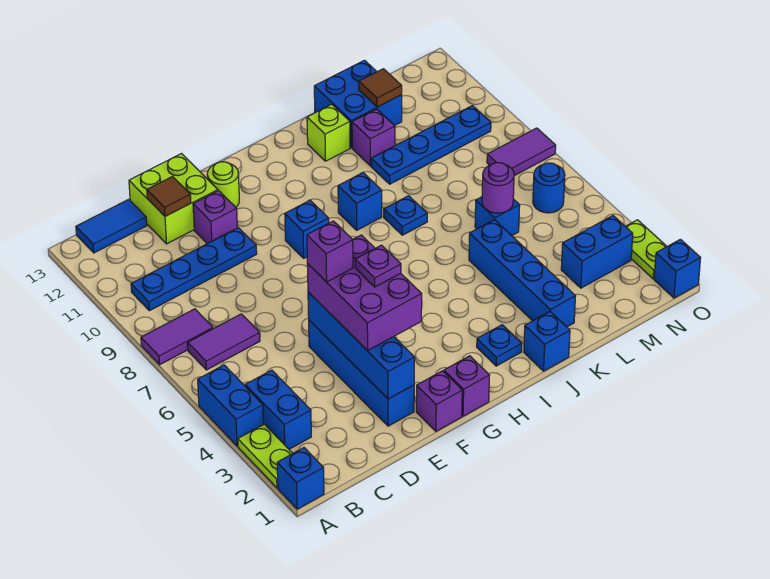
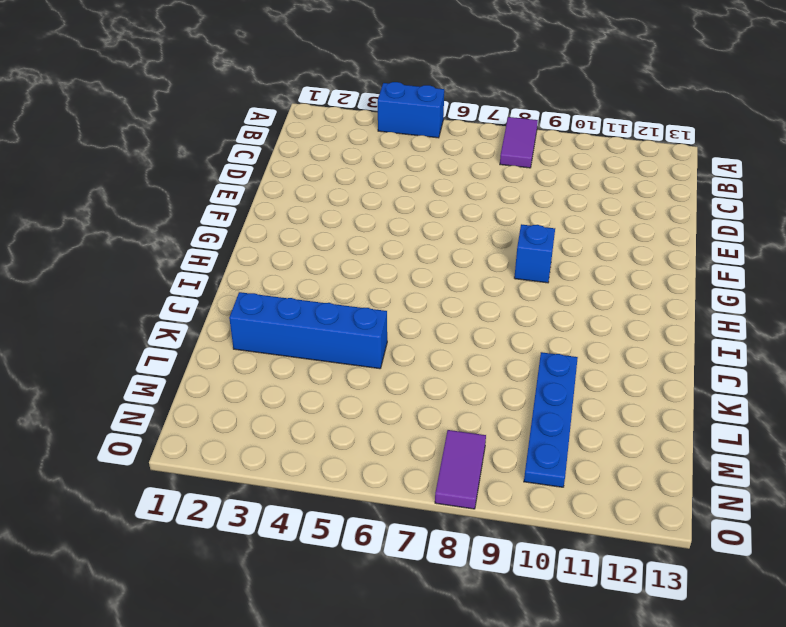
none -> blue 1x1 brick [277,448,324,509]
none -> lime 1x2 plate [238,424,293,488]
none -> blue 1x2 brick [245,370,311,449]
none -> purple 1x2 tile [188,314,260,370]

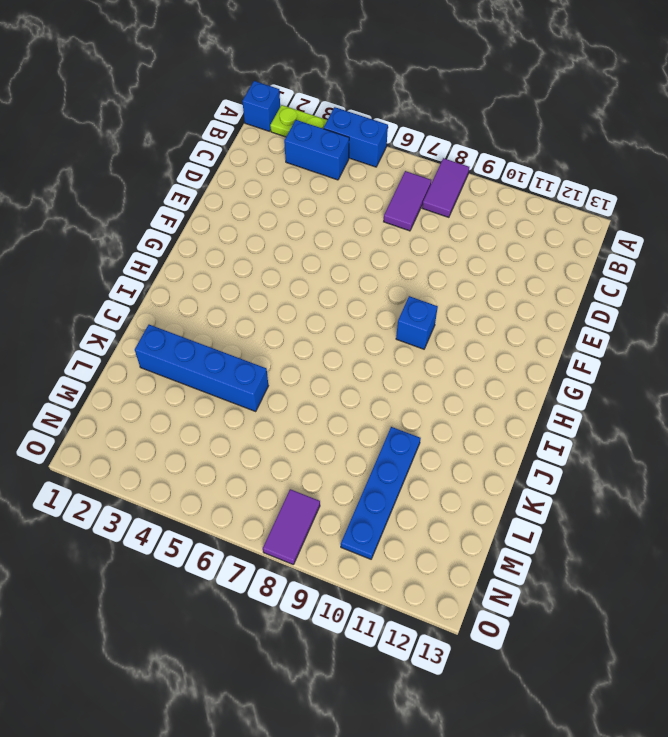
none -> blue 1x4 plate [131,228,257,311]
none -> blue 1x2 tile [76,199,147,253]
none -> lime 2x2 brick [129,154,218,244]
none -> blue 1x4 brick [309,320,414,426]

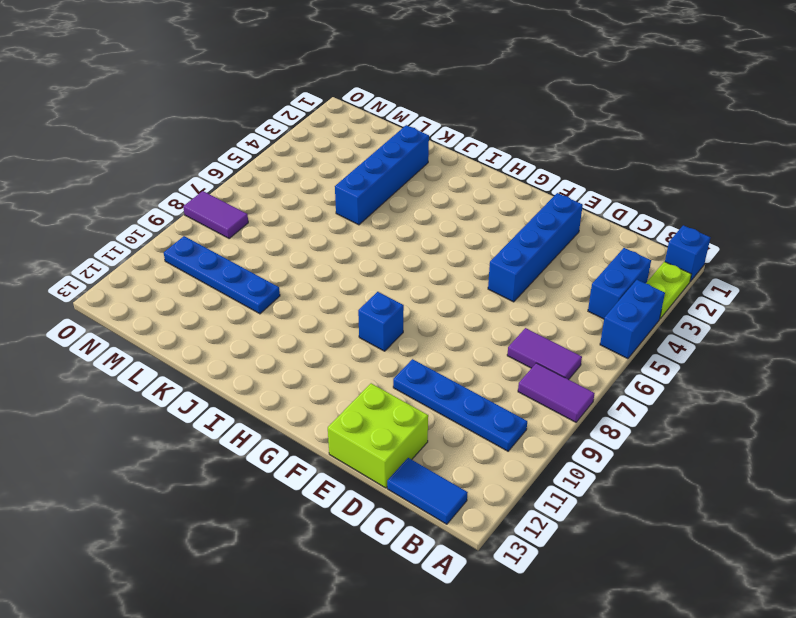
none -> purple 1x1 brick [193,191,237,244]
none -> purple 1x1 brick [416,371,462,431]
none -> lime 1x1 round brick [207,162,239,207]
none -> purple 1x1 brick [444,356,490,416]

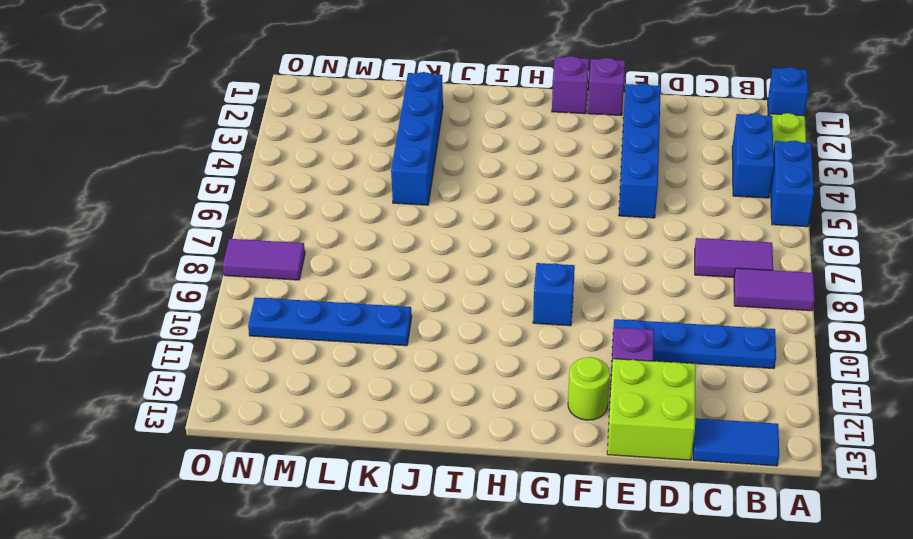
none -> blue 1x1 plate [477,325,522,366]
none -> blue 1x1 brick [338,173,382,230]
none -> blue 1x1 brick [524,312,570,371]
none -> blue 1x1 plate [384,196,427,235]

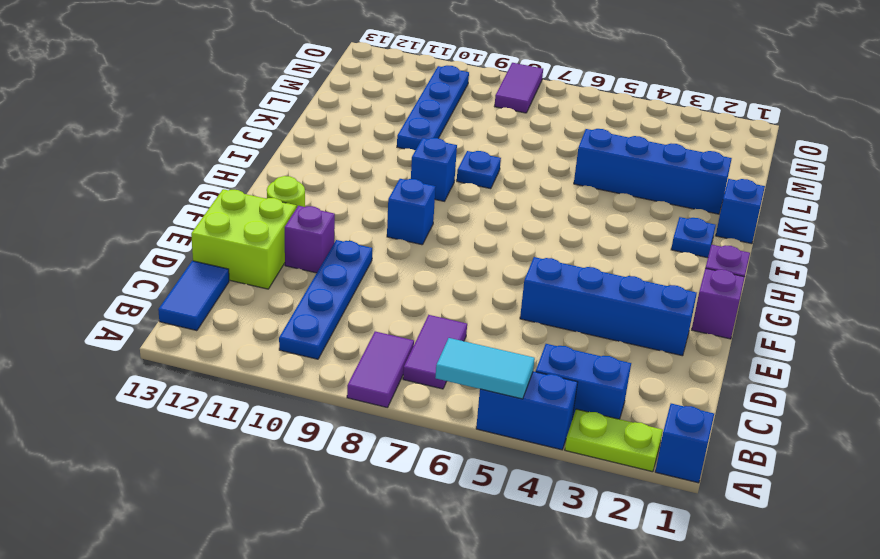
cyan 1x2 tile [435,338,535,399] -> none
none -> lime 1x1 brick [307,104,350,161]
none -> purple 1x1 brick [352,109,395,166]
none -> blue 2x2 brick [314,60,402,148]
none -> blue 1x1 brick [475,197,520,236]

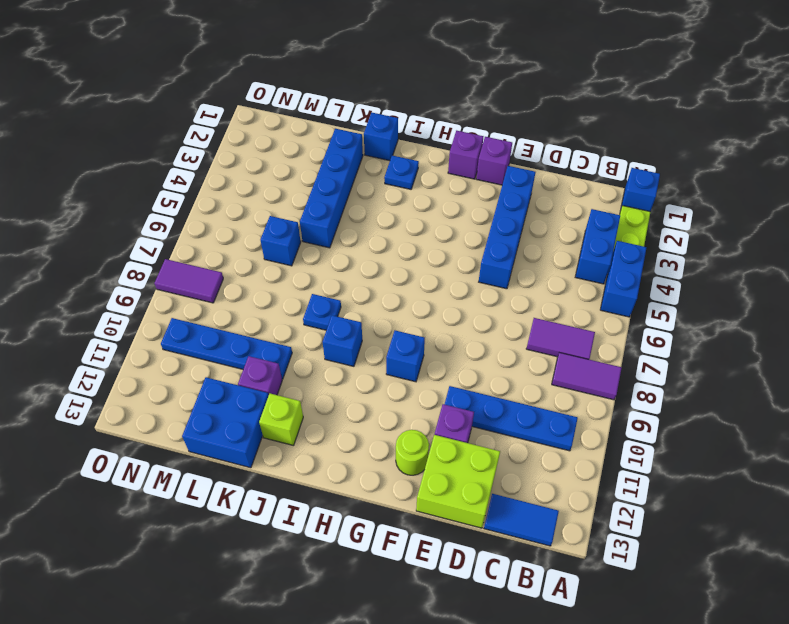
none -> blue 1x2 brick [561,216,633,288]
none -> blue 1x1 round brick [533,163,565,213]
none -> blue 1x1 brick [654,239,701,298]
none -> lime 1x2 plate [625,220,667,279]

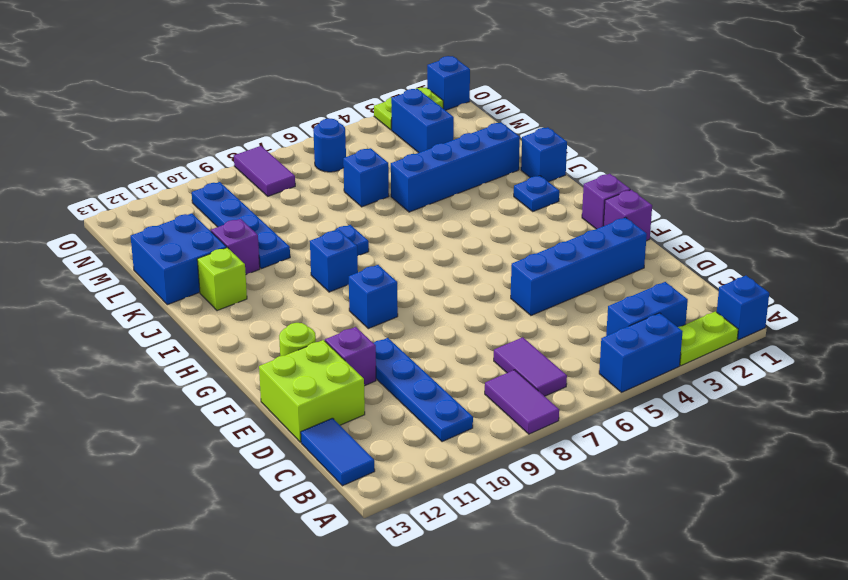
none -> brown 1x1 tile [147,177,191,216]
none -> blue 1x4 brick [308,292,415,399]
none -> purple 1x1 round brick [482,163,514,213]
none -> brown 1x1 tile [359,69,402,107]

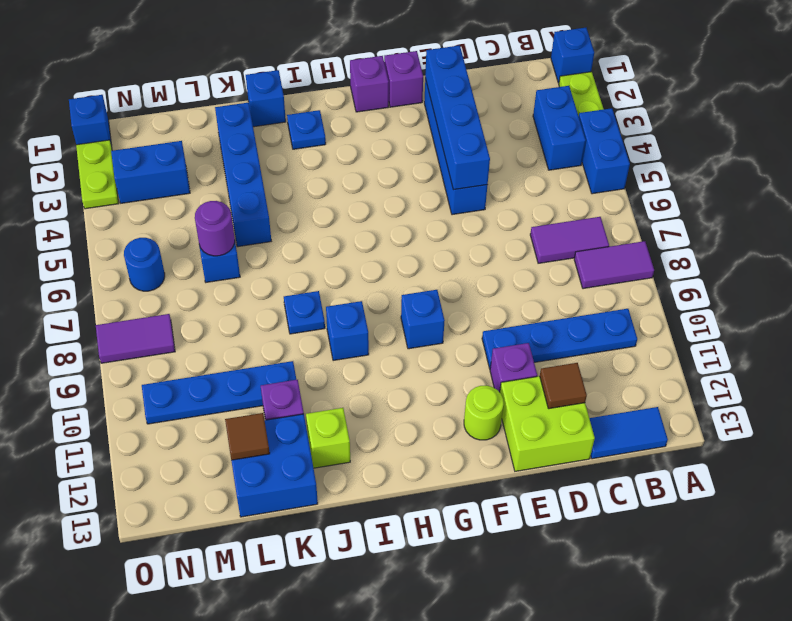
none -> purple 2x3 brick [307,235,422,351]
none -> purple 1x1 brick [307,221,353,282]
none -> purple 1x1 plate [355,245,401,287]

